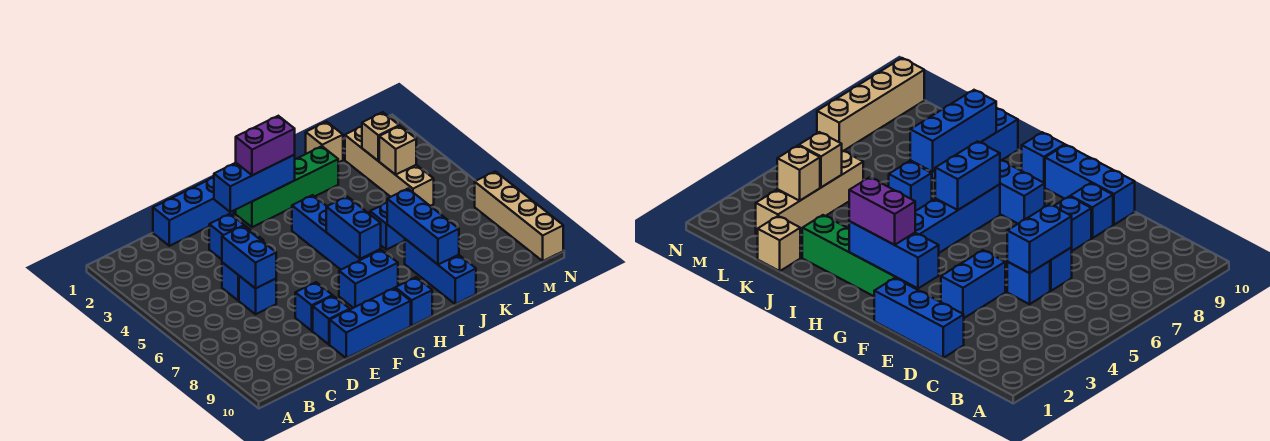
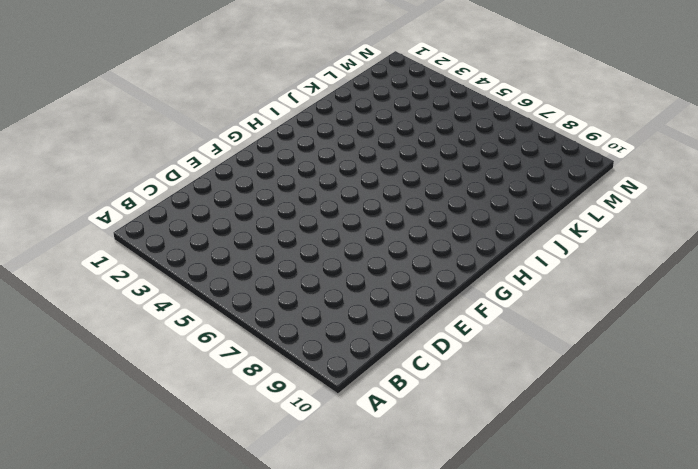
none -> blue 1x3 brick [153,177,234,246]
none -> blue 1x1 brick [222,262,239,301]
none -> blue 1x1 brick [239,276,276,314]

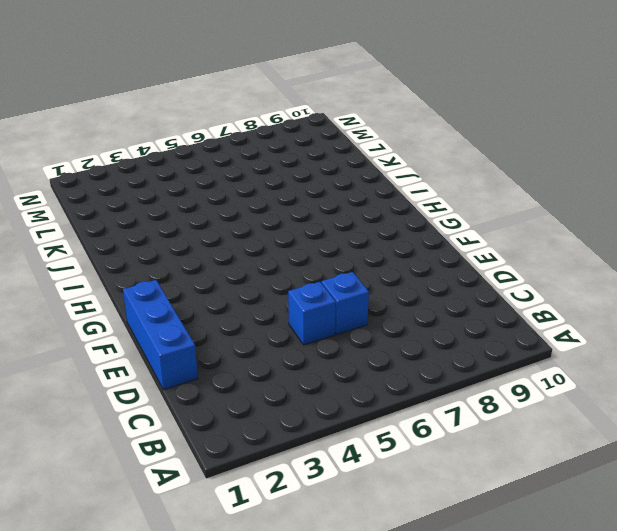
none -> blue 1x2 brick [209,214,264,259]
none -> blue 1x1 brick [295,282,333,331]
none -> blue 1x1 brick [313,296,350,345]

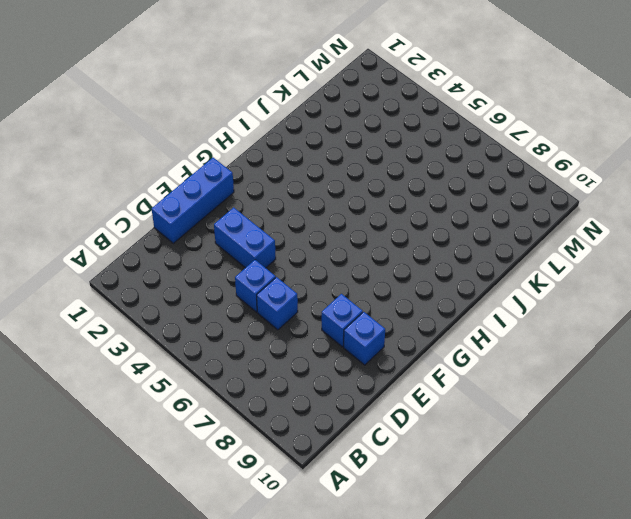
none -> blue 1x3 brick [330,288,411,358]
none -> green 1x4 brick [236,146,338,227]
none -> blue 1x2 brick [339,250,398,308]

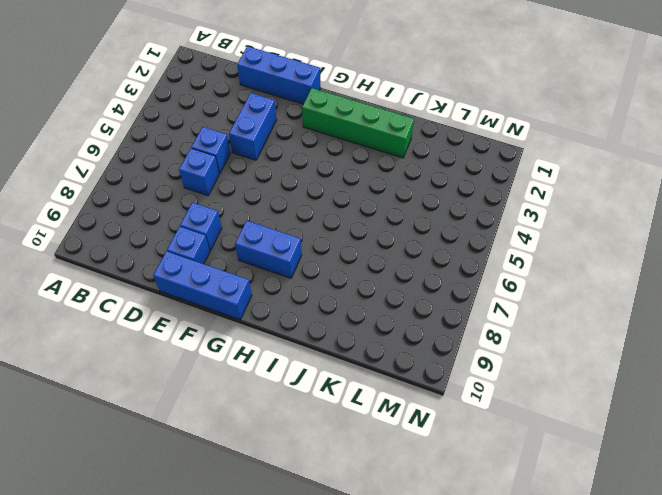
none -> blue 1x4 brick [292,195,381,270]
none -> blue 1x1 brick [395,277,432,326]
none -> blue 1x1 brick [370,203,405,250]

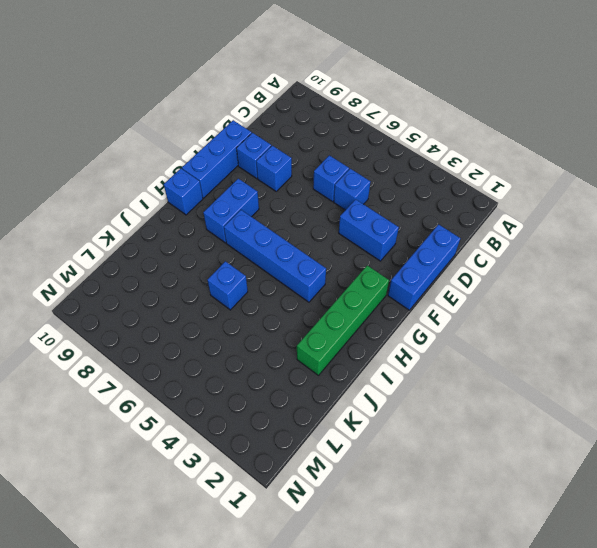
none -> blue 1x3 brick [405,239,476,304]
none -> tan 1x1 brick [306,122,343,163]
none -> tan 1x4 brick [345,127,434,206]

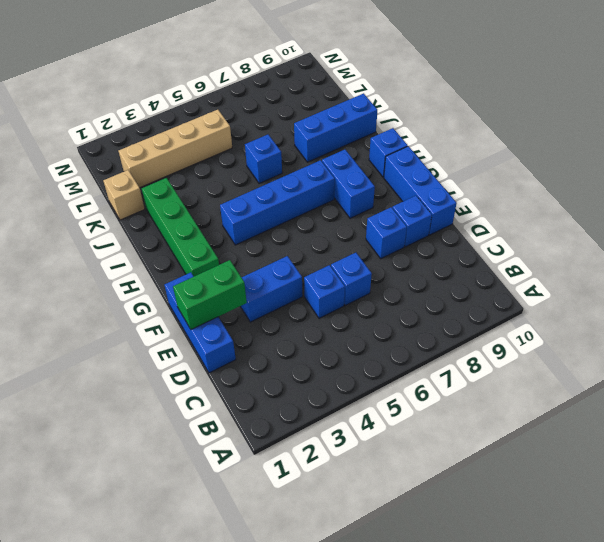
green 1x2 brick [173,260,247,329] -> none
none -> tan 1x4 brick [475,171,563,261]
none -> blue 1x2 brick [222,226,276,289]
none -> blue 1x3 brick [214,155,295,212]

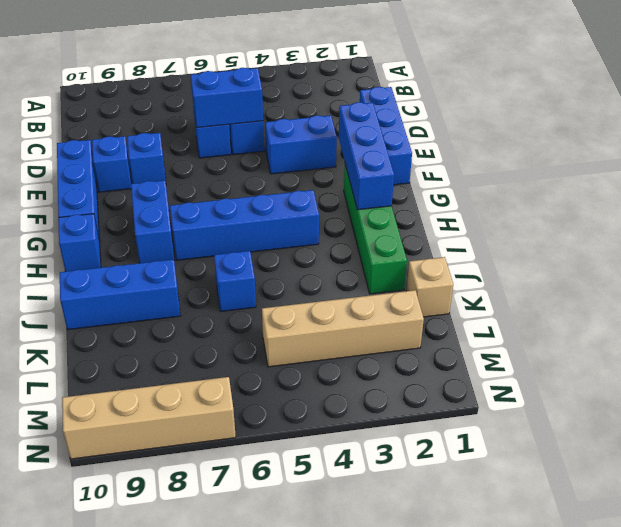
none -> blue 1x2 brick [326,197,381,259]
none -> blue 1x3 brick [387,189,459,265]
none -> tan 1x1 brick [362,112,399,161]

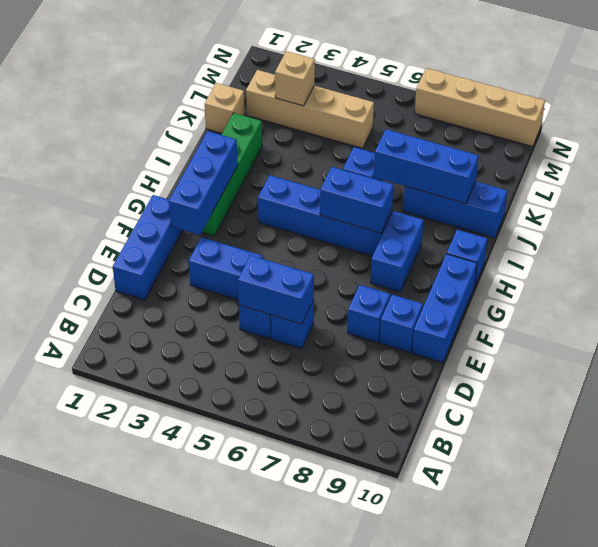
none -> tan 1x1 brick [379,126,416,175]
none -> purple 1x2 brick [236,116,295,175]

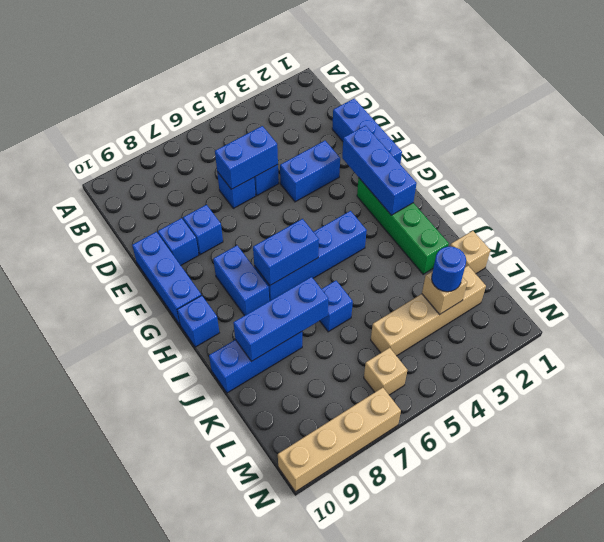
blue 1x1 round brick [432,246,466,292] -> none
tan 1x1 brick [364,348,407,395] -> tan 1x1 brick moved to [379,126,416,175]
none -> purple 1x2 brick [236,116,295,175]

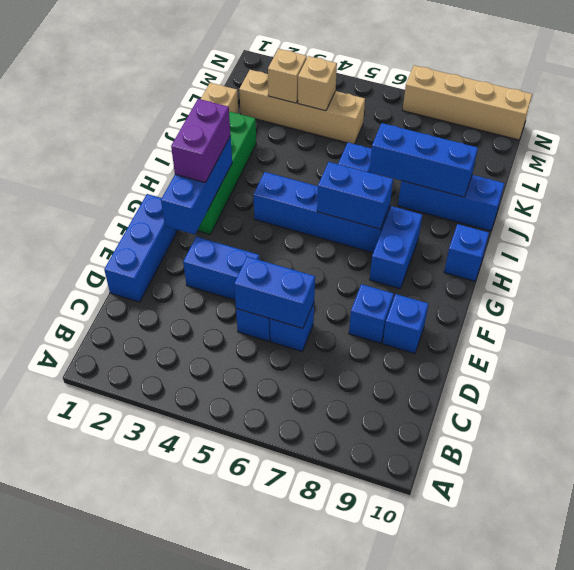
none -> blue 1x3 brick [330,288,411,358]

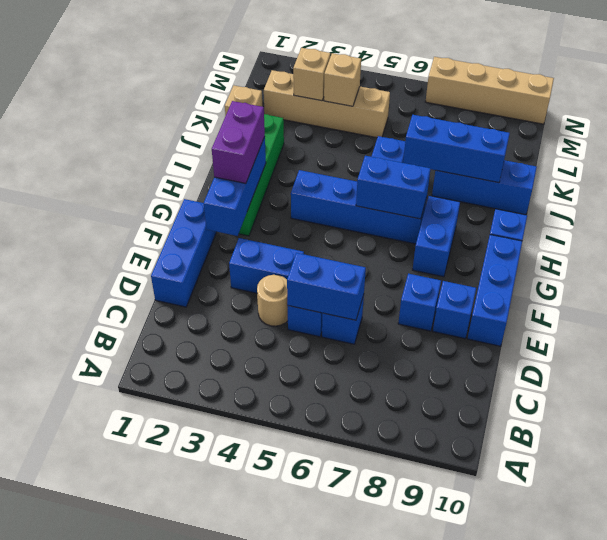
tan 1x1 round brick [257,275,288,326] -> none

